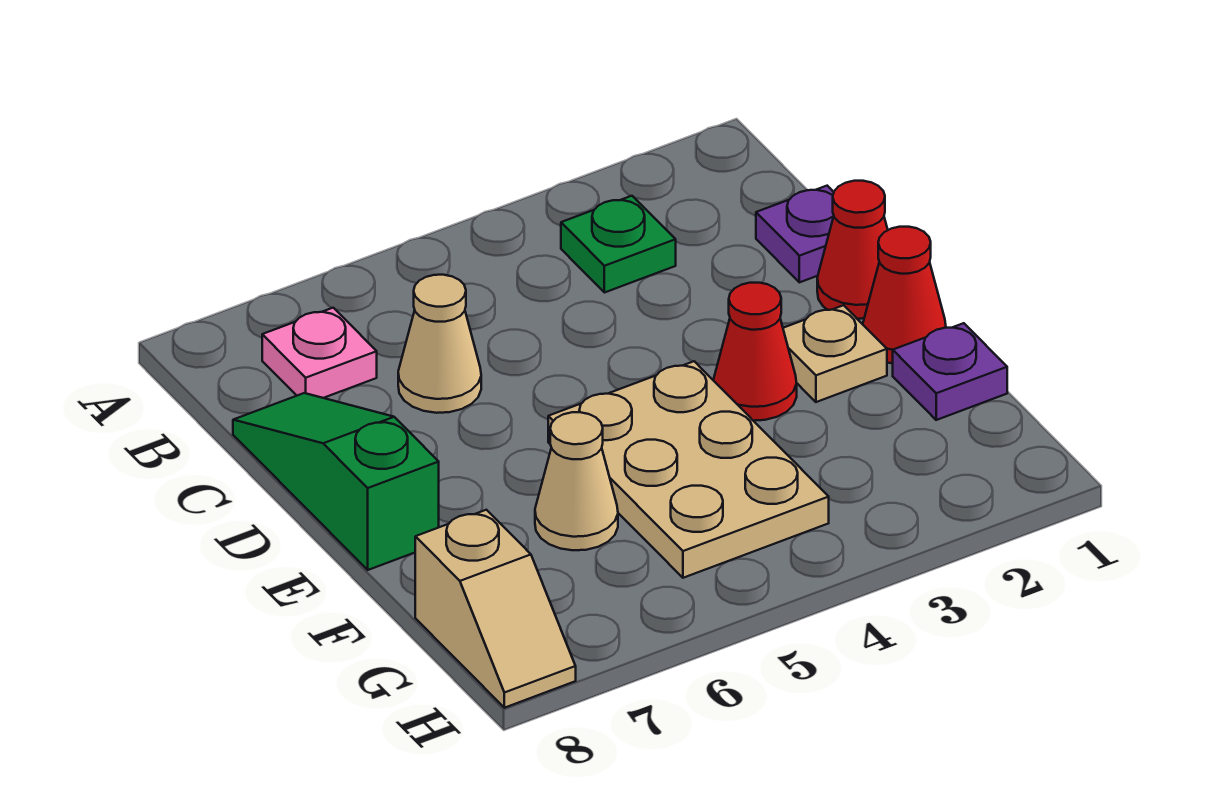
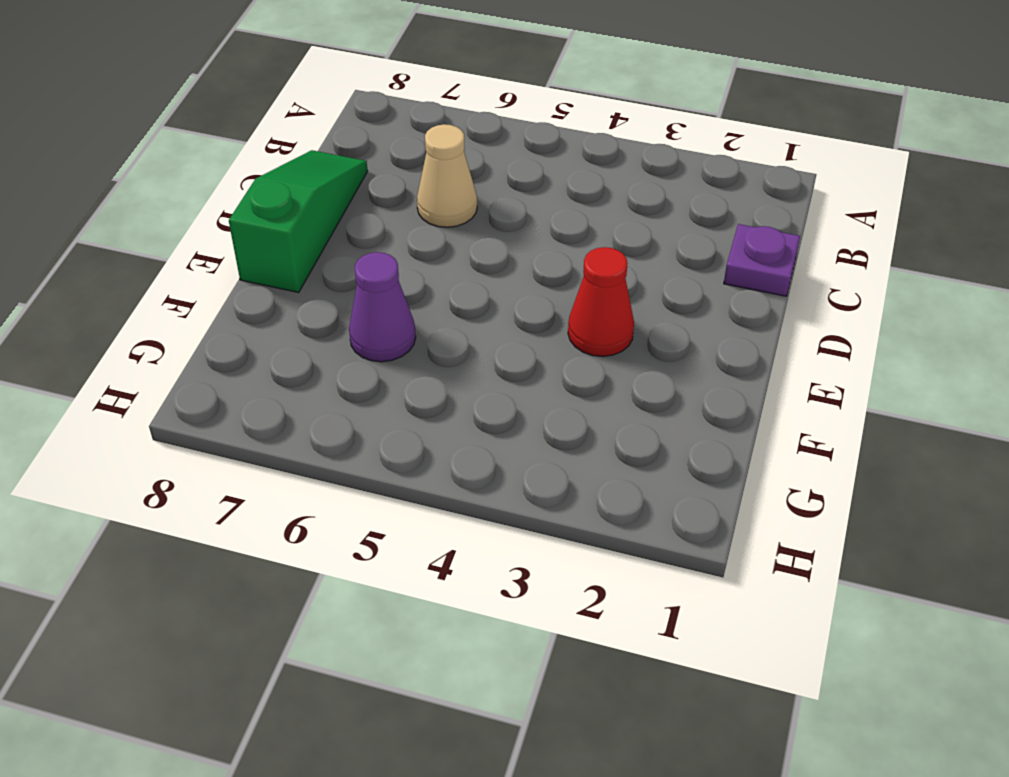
purple 1x1 cone [349,252,416,362] -> tan 1x1 cone [535,412,618,550]
none -> green 1x1 plate [561,196,676,293]
none -> pink 1x1 plate [262,308,377,398]
none -> red 1x1 cone [817,181,888,319]

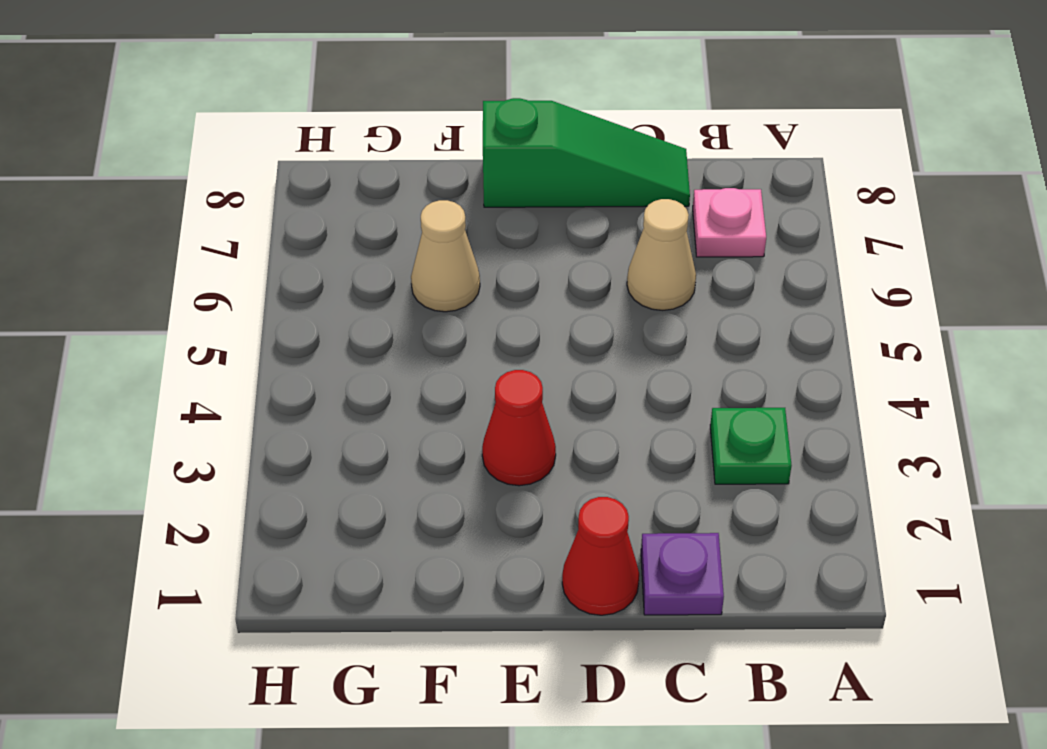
none -> red 1x1 cone [863,227,946,363]
none -> tan 1x1 plate [783,305,887,402]
none -> tan 2x3 plate [548,361,829,578]

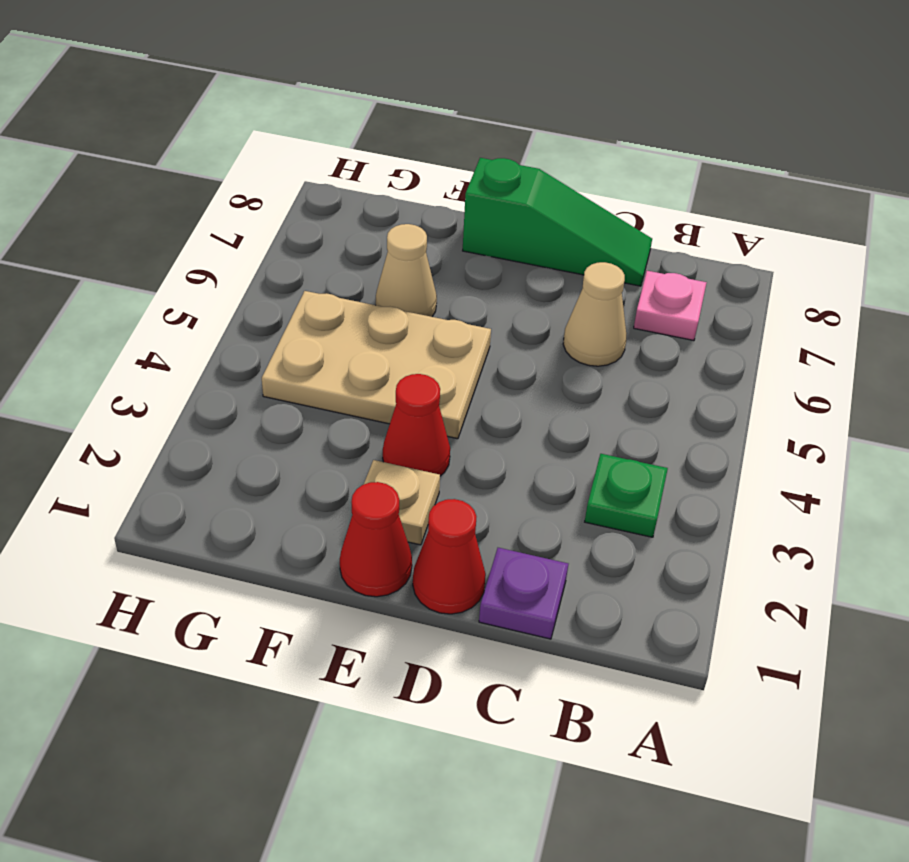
none -> purple 1x1 plate [893,323,1007,420]
none -> tan 1x2 slope [415,510,576,708]

